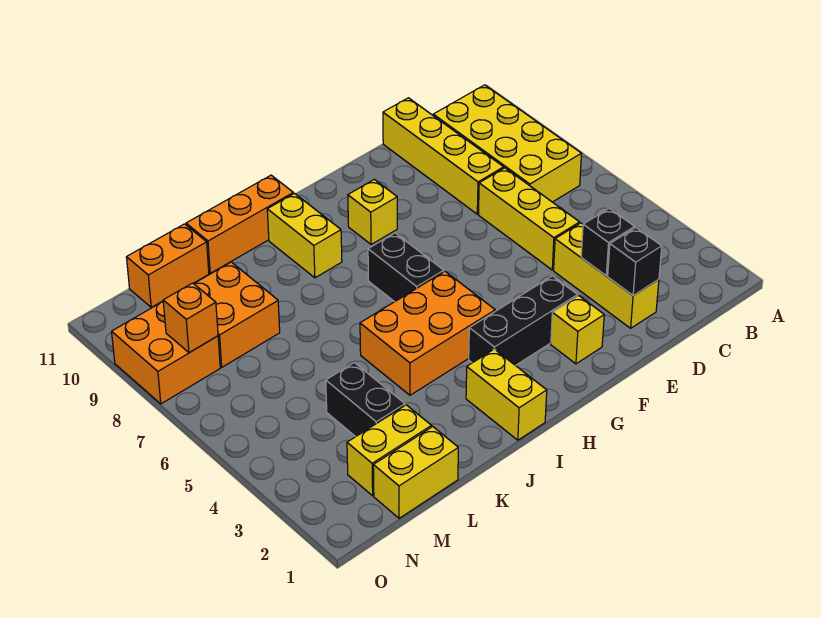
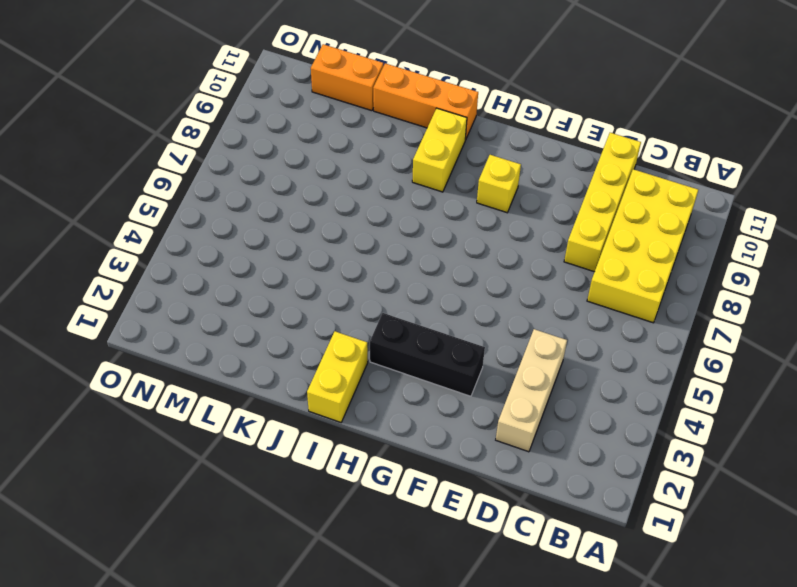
tan 1x3 brick [496,329,567,452] -> yellow 1x3 brick [554,223,659,328]
none -> yellow 1x3 brick [478,168,580,270]
none -> yellow 1x1 brick [551,296,604,364]
none -> orange 2x3 brick [360,271,495,395]

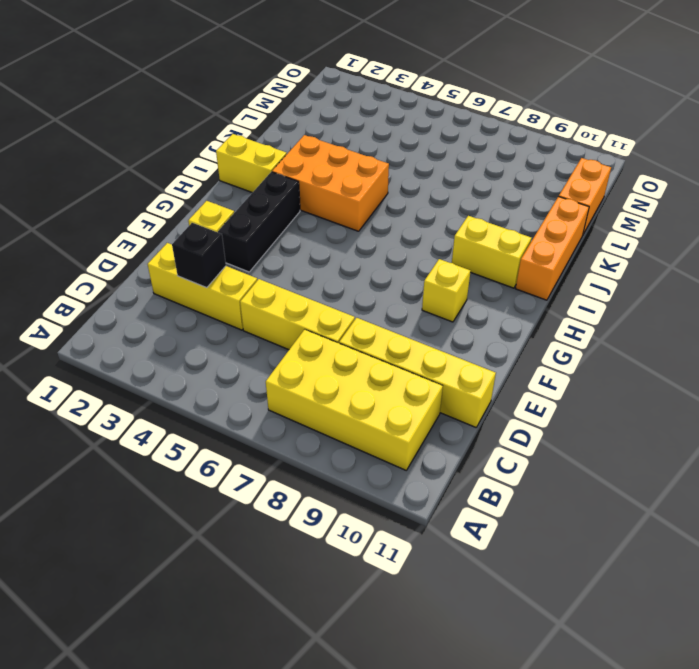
orange 2x3 brick [272,135,389,231] -> orange 2x3 brick turned to [360,271,495,395]
none -> black 1x2 brick [368,233,444,302]
none -> yellow 1x2 brick [373,427,458,518]
none -> yellow 1x2 brick [347,405,432,496]

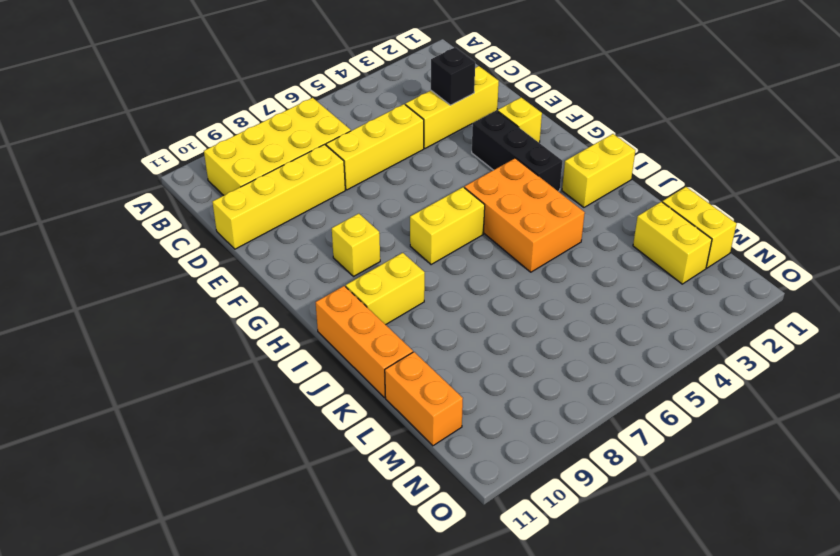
yellow 1x2 brick [410,187,485,265] -> black 1x2 brick [368,233,444,302]
none -> black 1x2 brick [326,363,405,437]
none -> orange 2x2 brick [194,262,280,367]
none -> orange 2x2 brick [112,302,220,404]

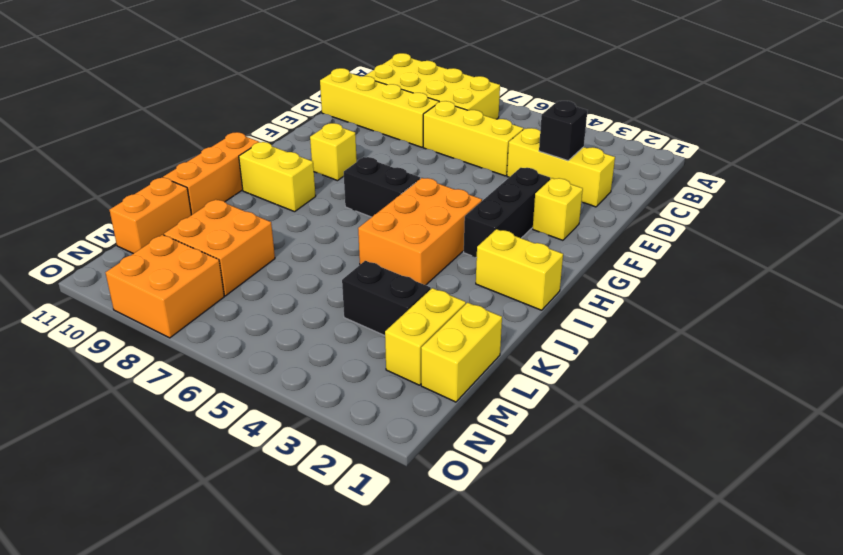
none -> black 1x1 brick [608,228,662,295]
none -> orange 1x1 brick [163,283,218,352]

